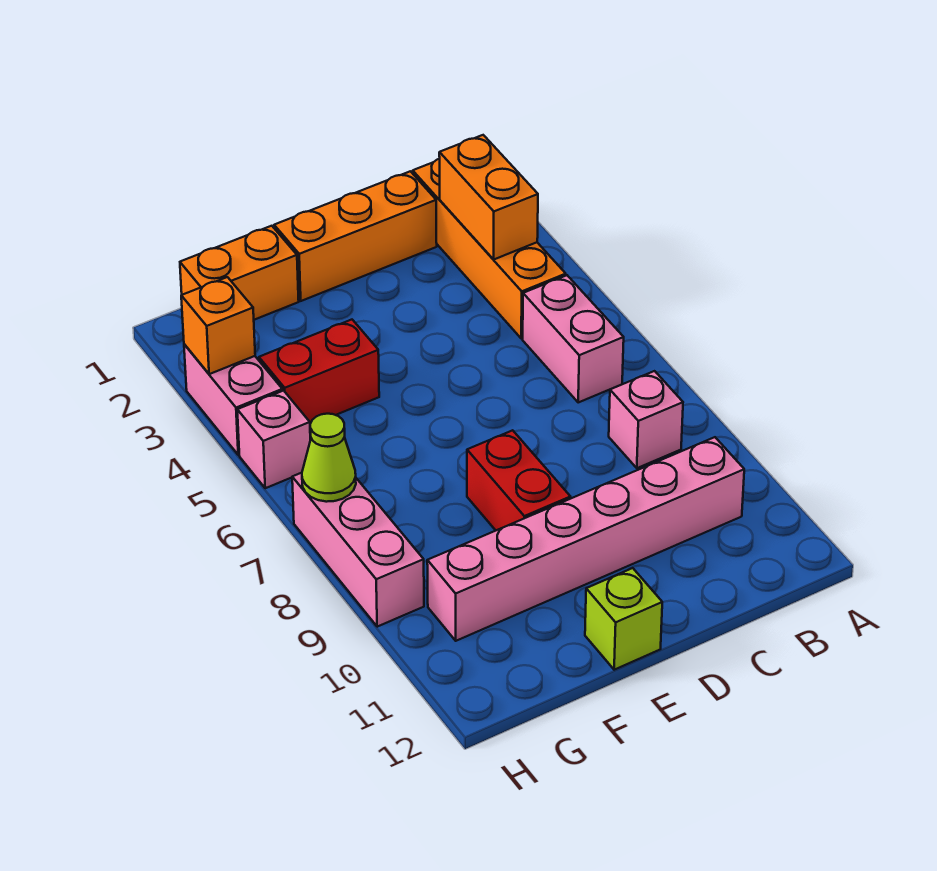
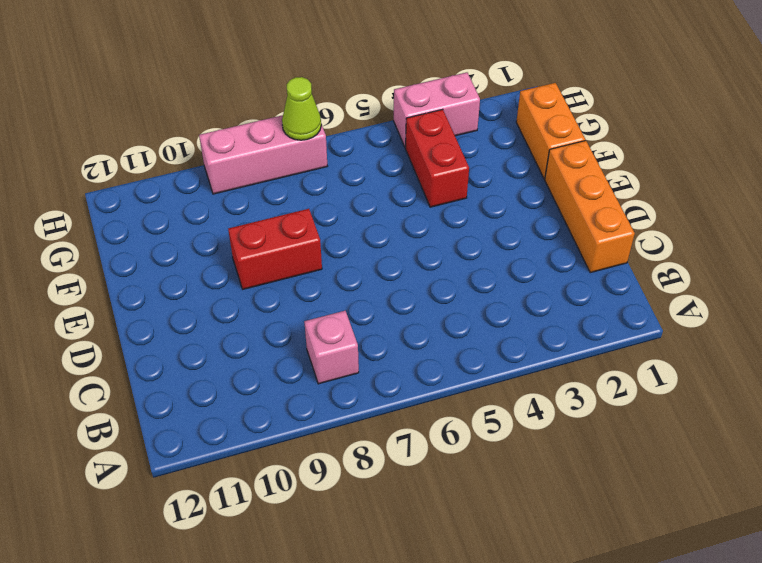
none -> orange 1x4 brick [413,159,566,339]
none -> pink 1x2 brick [523,275,624,402]
none -> pink 1x6 brick [427,437,744,641]

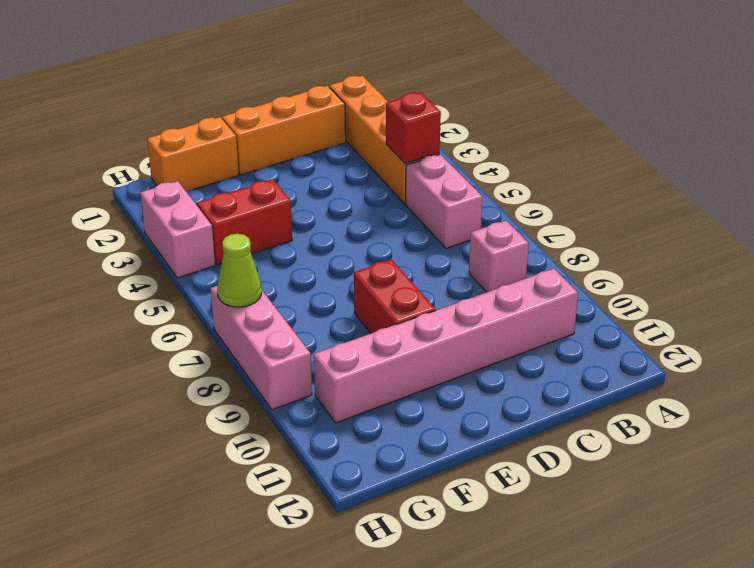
red 1x1 brick [386,92,441,164] -> none
none -> lime 1x1 brick [585,568,662,670]
none -> pink 1x1 brick [237,391,310,488]
none -> orange 1x2 brick [439,135,538,260]

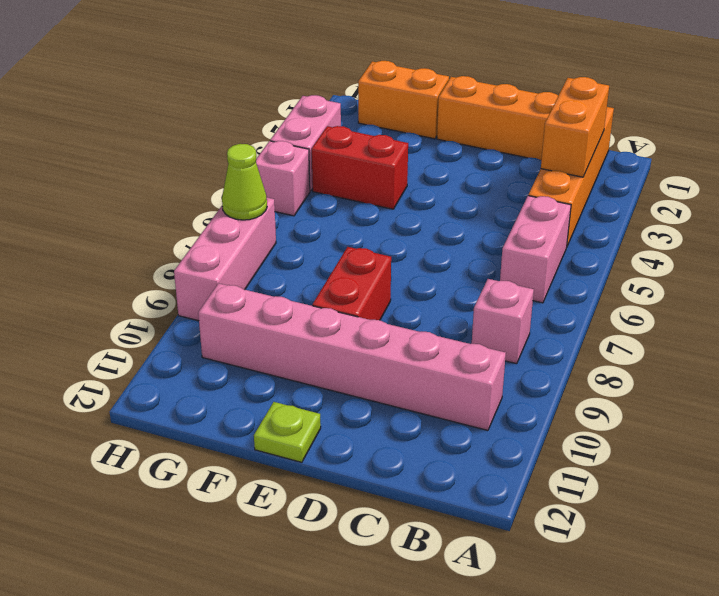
lime 1x1 plate [254,402,321,462] -> lime 1x1 brick [585,568,662,670]
none -> orange 1x1 brick [181,277,255,374]

